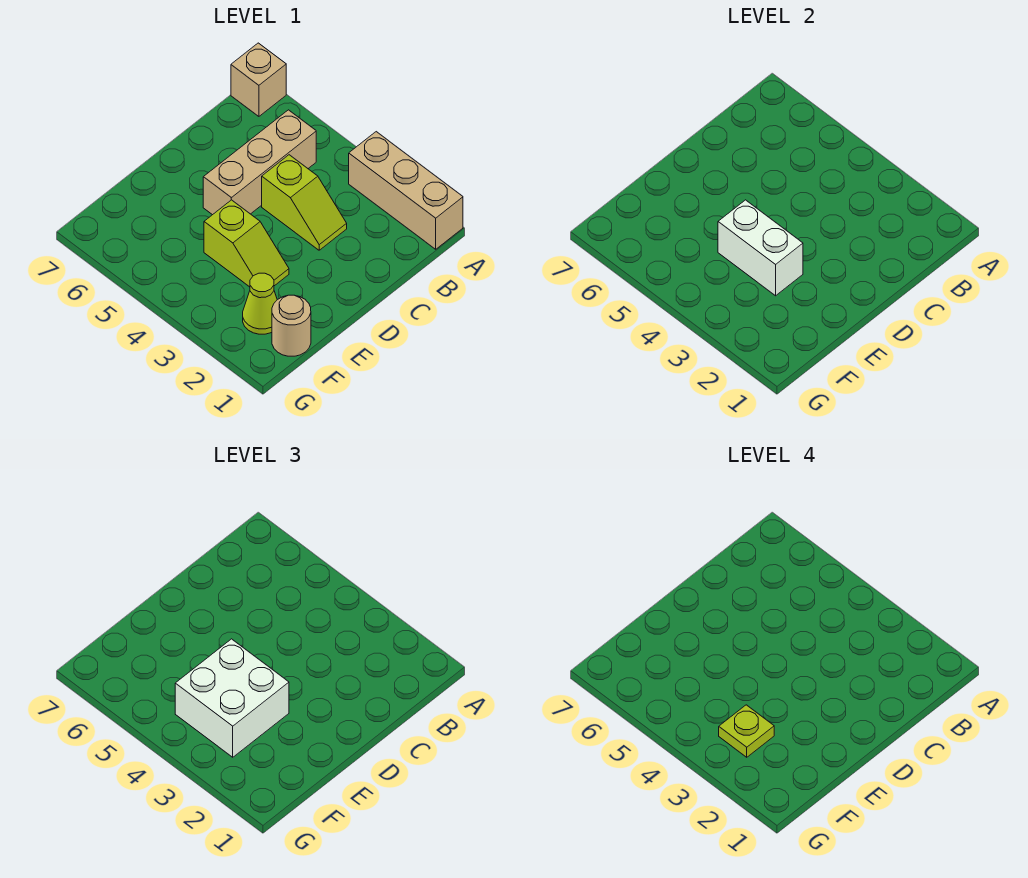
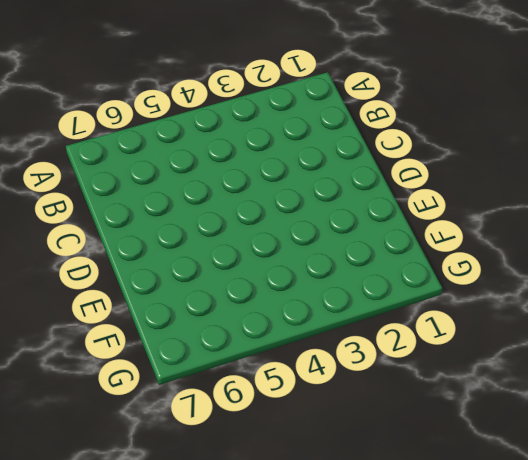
none -> tan 1x3 brick [349,132,463,249]
none -> tan 1x1 brick [231,43,286,116]

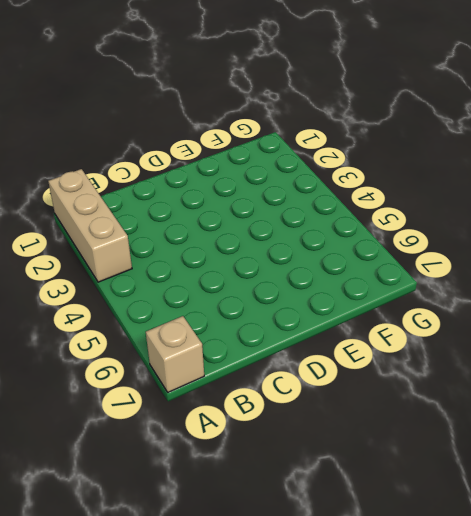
none -> tan 1x3 brick [203,110,316,215]
none -> lime 1x2 slope [262,155,347,250]

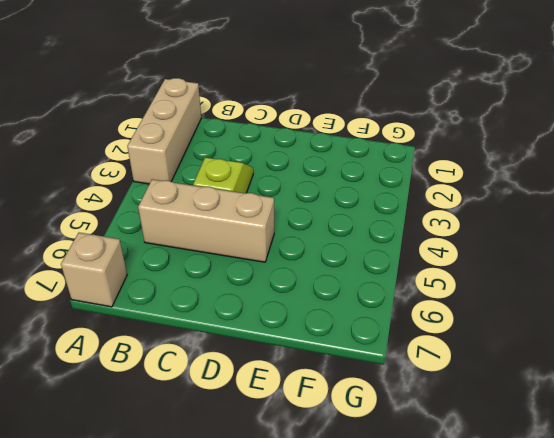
none -> lime 1x2 slope [204,200,289,287]
none -> tan 1x1 round brick [272,295,311,356]

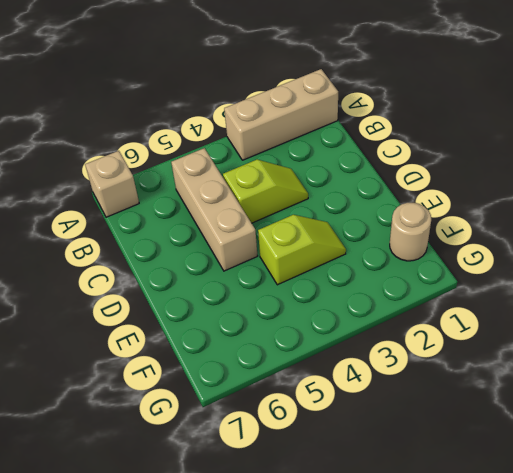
none -> lime 1x1 cone [243,273,277,334]
none -> white 1x2 brick [718,200,803,296]

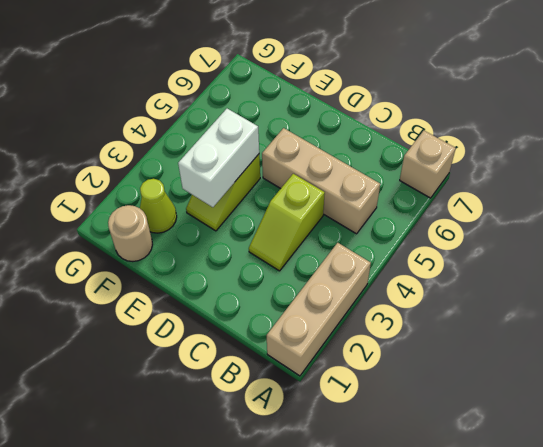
none -> white 2x2 brick [175,639,289,757]
none -> lime 1x1 plate [719,705,774,757]

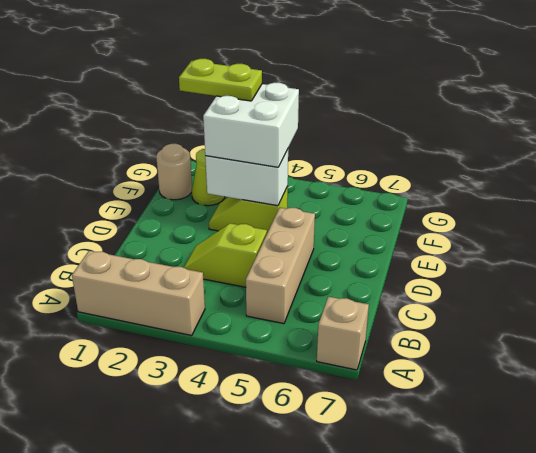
lime 1x2 plate [179,59,262,101] -> lime 1x1 plate [719,705,774,757]

